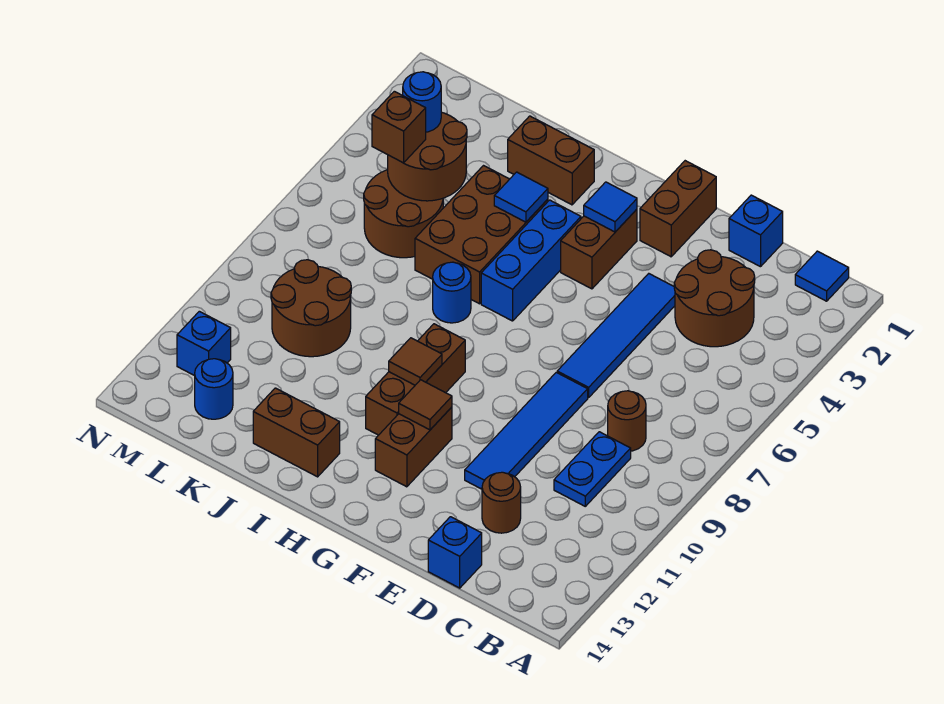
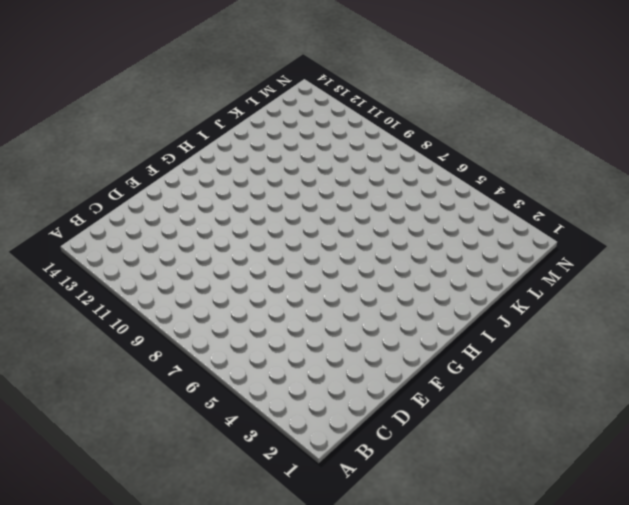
none -> blue 1x1 tile [795,251,849,301]
none -> brown 2x2 round brick [674,250,755,347]
none -> brown 1x1 round brick [608,391,646,451]

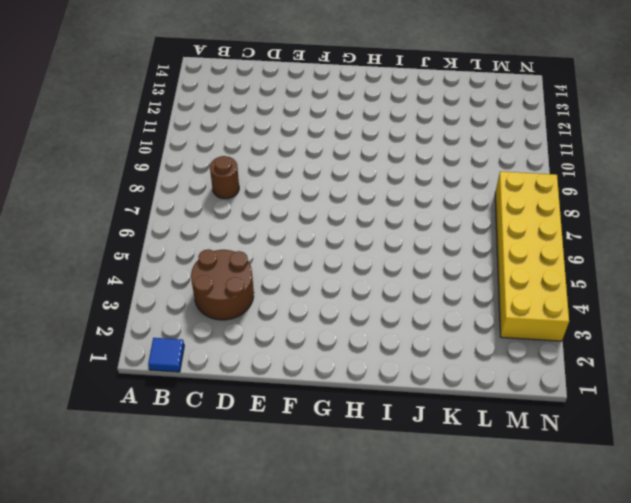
yellow 2x6 brick [495,171,569,341] -> none
none -> blue 1x2 plate [554,432,631,506]
none -> blue 1x1 brick [729,195,783,267]
none -> brown 1x1 round brick [482,472,521,533]

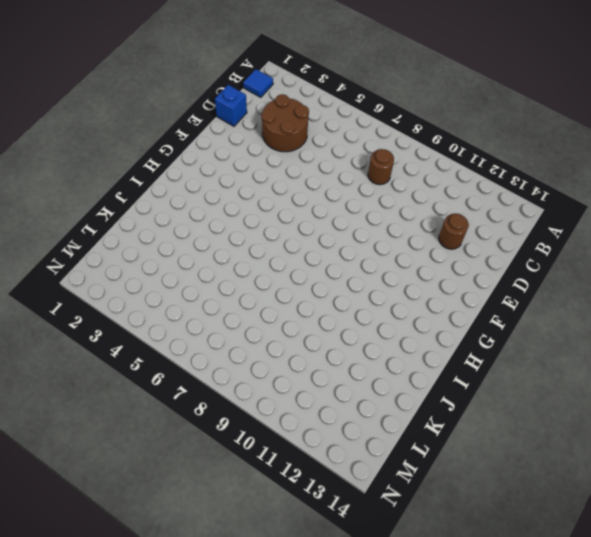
none -> blue 1x2 plate [554,432,631,506]
none -> blue 1x1 brick [428,517,482,588]
none -> blue 1x4 tile [557,274,675,398]

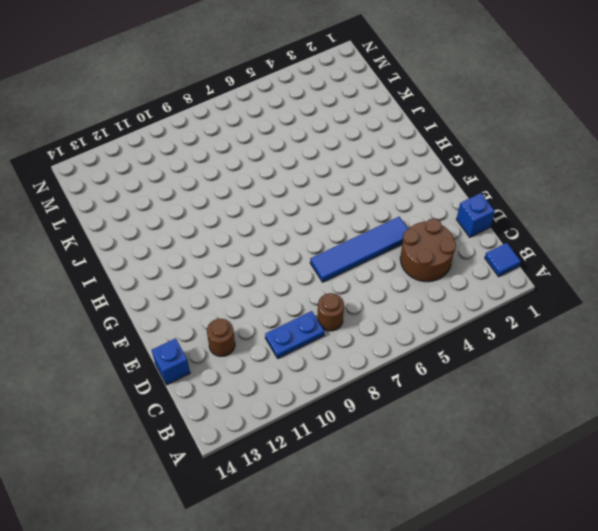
none -> blue 1x4 tile [465,372,588,489]
none -> brown 1x2 brick [640,161,716,257]
none -> brown 1x2 brick [561,209,637,289]

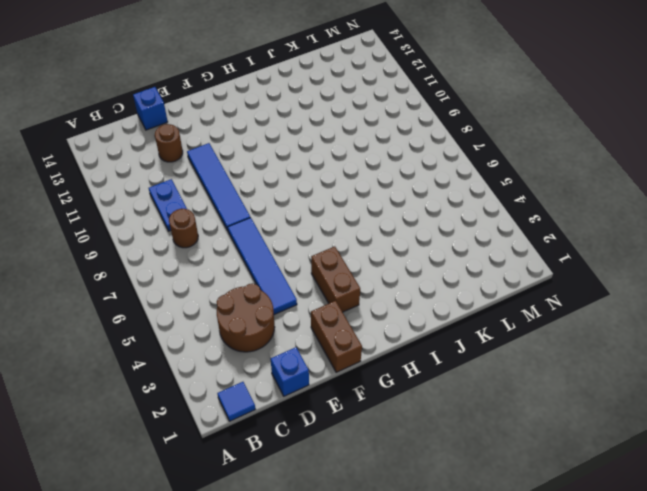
none -> brown 1x2 brick [375,407,452,487]
none -> blue 1x3 brick [481,200,581,321]
none -> brown 1x3 brick [366,324,465,435]

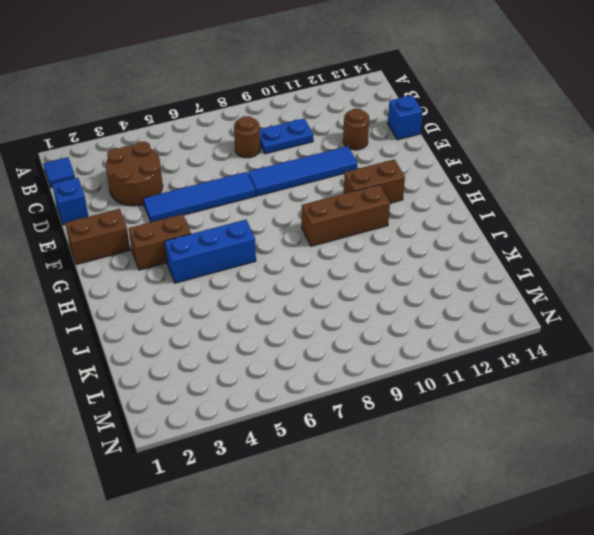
none -> brown 1x2 brick [508,116,594,205]
none -> brown 2x3 brick [415,166,548,304]
none -> blue 1x1 round brick [433,262,471,323]

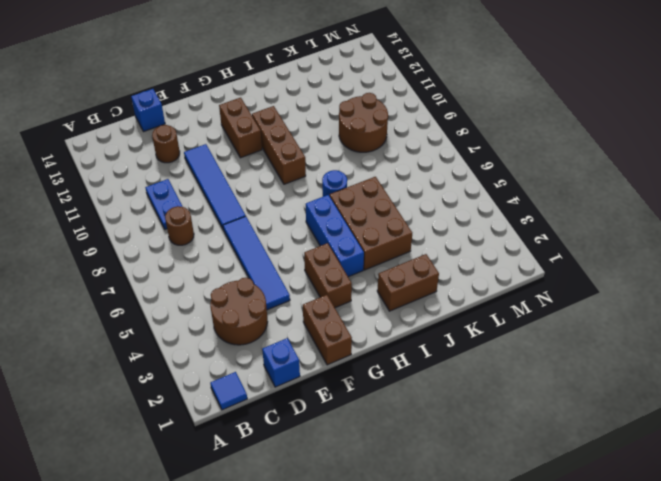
none -> brown 1x2 brick [253,388,340,477]
none -> brown 2x2 round brick [364,170,443,258]
none -> blue 1x1 round brick [195,359,233,419]

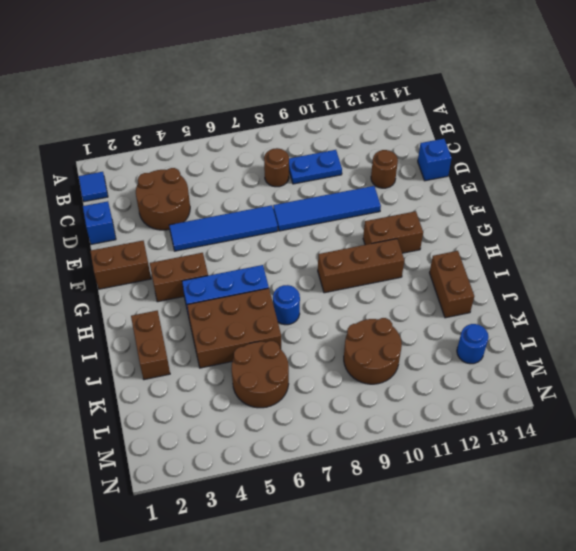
none -> blue 1x1 brick [177,311,231,376]
none -> blue 1x1 tile [584,182,637,232]
none -> brown 1x1 tile [399,380,452,430]

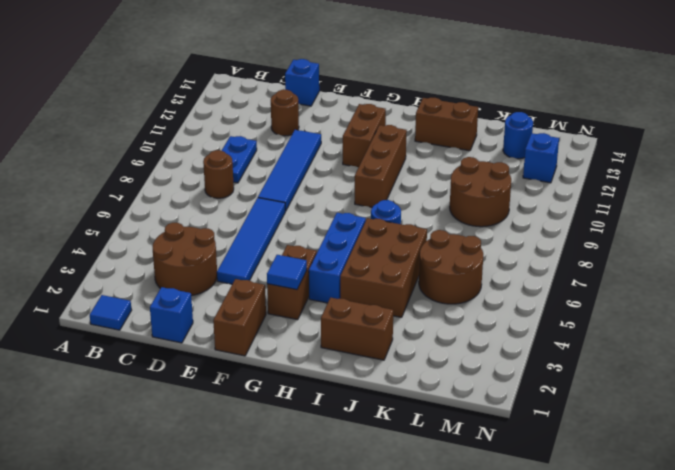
none -> brown 1x1 tile [399,380,452,430]
none -> brown 1x1 tile [389,338,442,385]
none -> blue 1x1 tile [494,172,548,222]

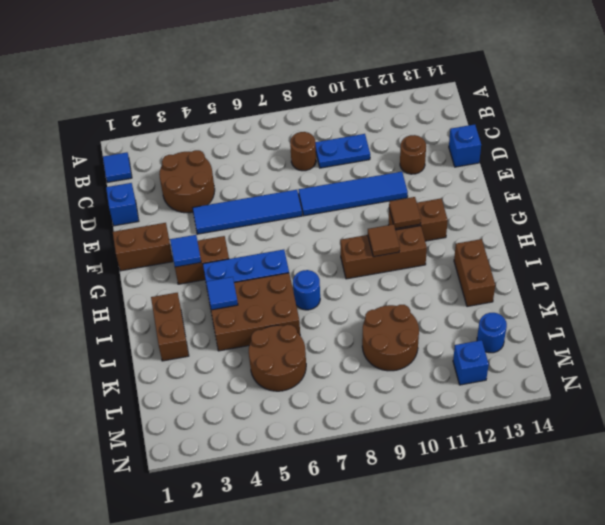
none -> brown 2x2 round brick [388,112,467,201]
none -> blue 1x1 round brick [403,72,441,132]
none -> brown 1x1 brick [372,91,426,163]

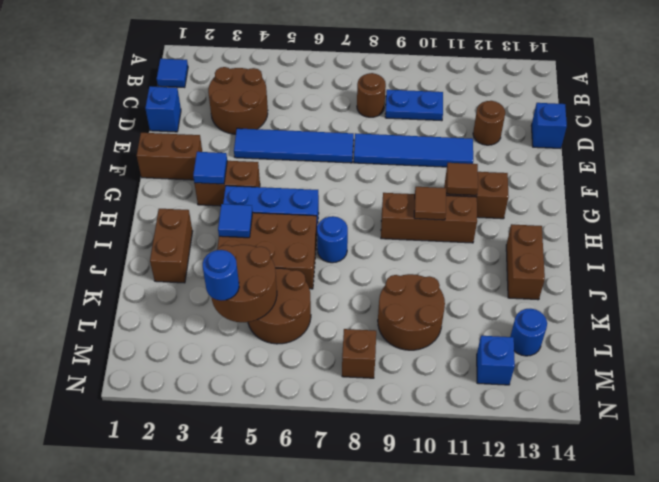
brown 1x1 brick [342,329,376,378] -> brown 1x1 brick moved to [372,91,426,163]

